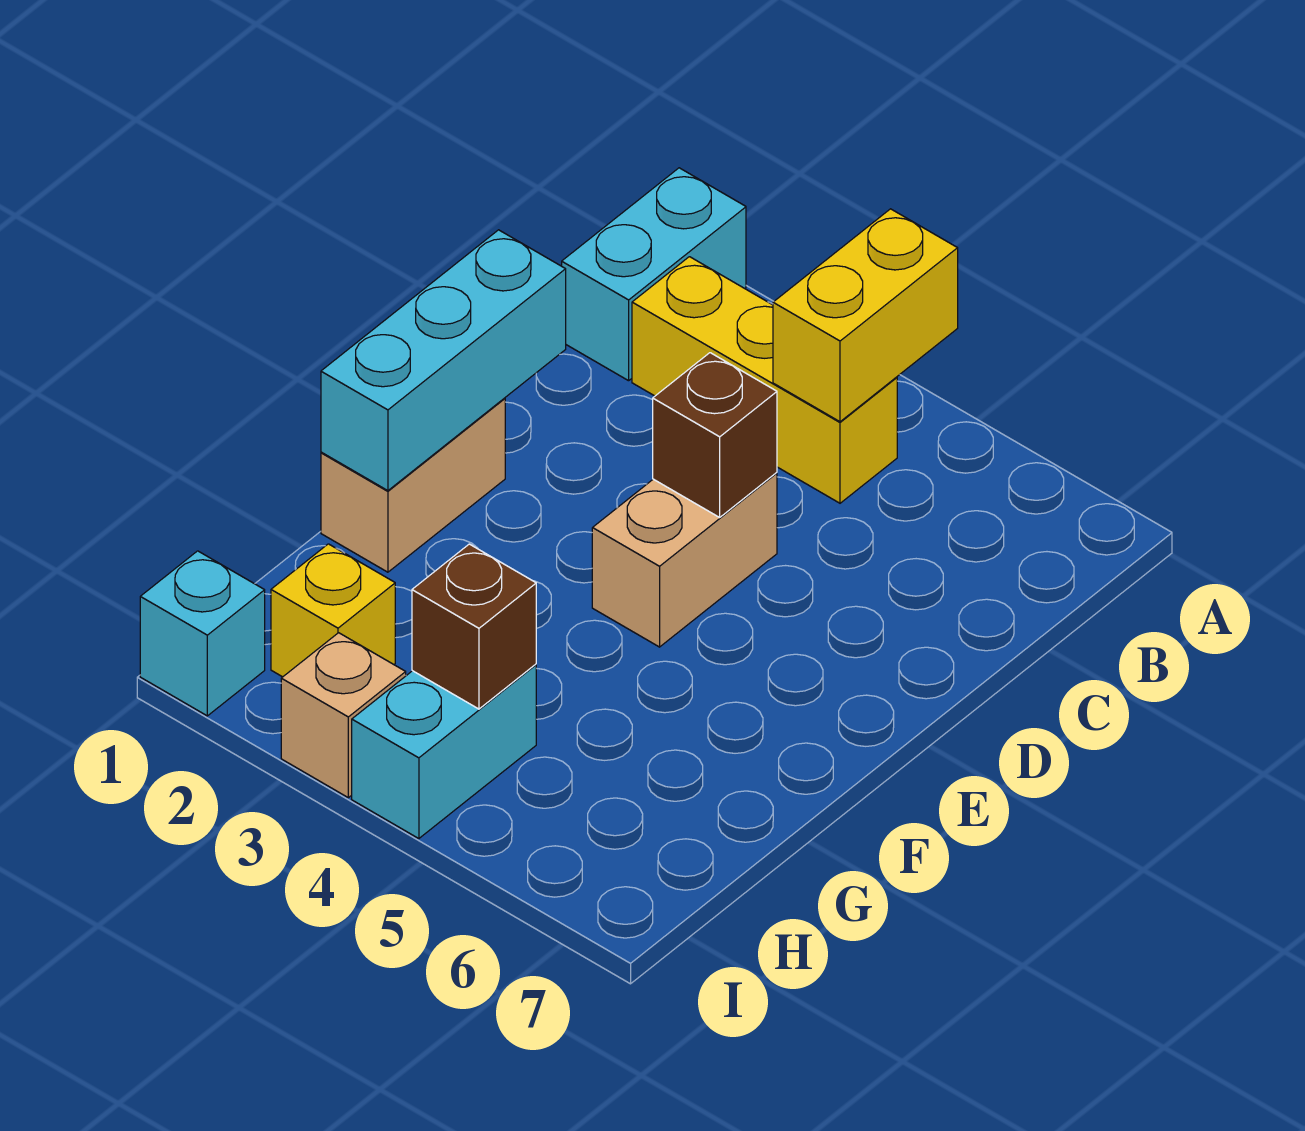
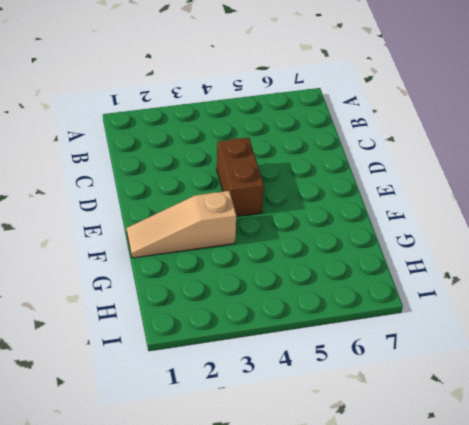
brown 1x2 brick [217,138,264,217] -> tan 1x2 brick [592,473,777,647]
tan 1x3 slope [127,191,236,258] -> tan 1x2 brick [321,398,505,572]
none -> cyan 1x2 brick [562,168,746,381]
none -> yellow 1x3 brick [632,257,897,503]
none -> yellow 1x1 brick [271,544,395,677]

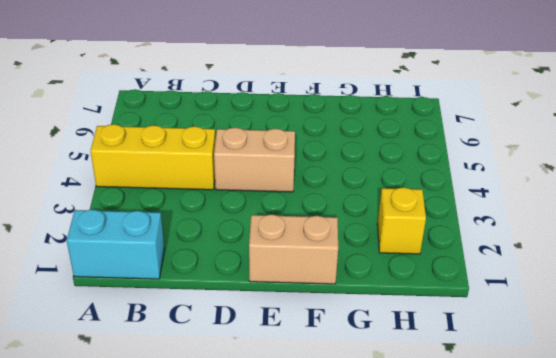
yellow 1x3 brick [90,124,215,190] -> yellow 1x3 brick turned to [632,257,897,503]
none -> cyan 1x2 brick [352,664,536,839]
none -> cyan 1x1 brick [140,551,265,716]
none -> tan 1x1 brick [281,633,406,798]

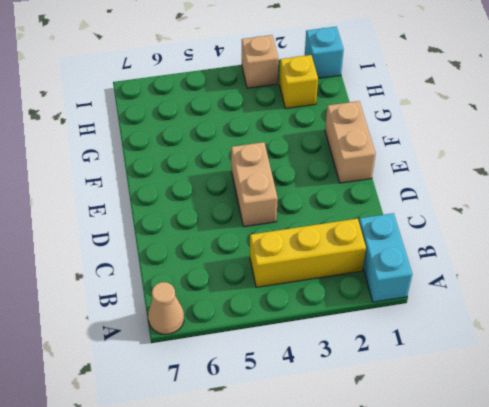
tan 1x1 cone [148,282,184,334] -> none
none -> cyan 1x2 brick [352,664,536,839]
none -> yellow 1x2 brick [773,209,958,422]
none -> cyan 1x3 brick [321,230,566,491]

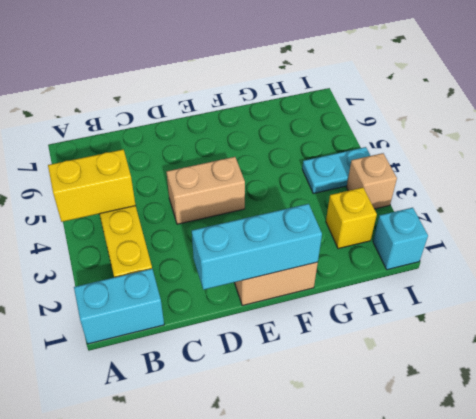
cyan 1x2 plate [302,147,370,194] -> cyan 1x2 brick [352,664,536,839]
none -> brown 1x1 brick [653,353,777,517]
none -> brown 1x1 brick [412,544,536,709]

